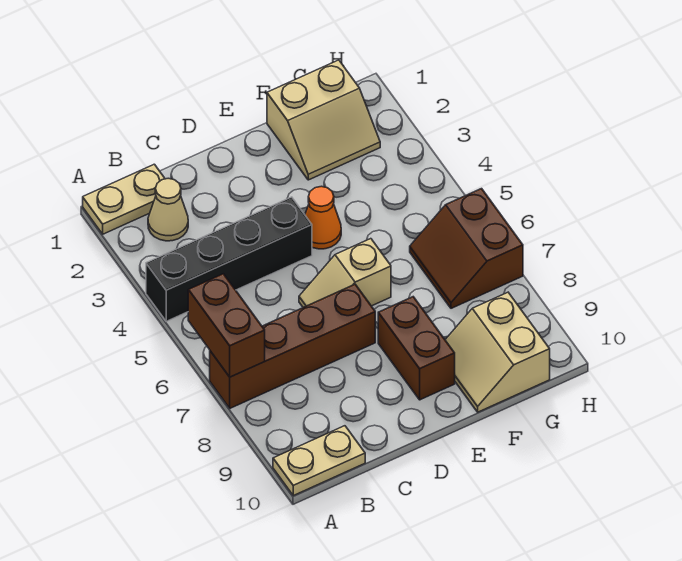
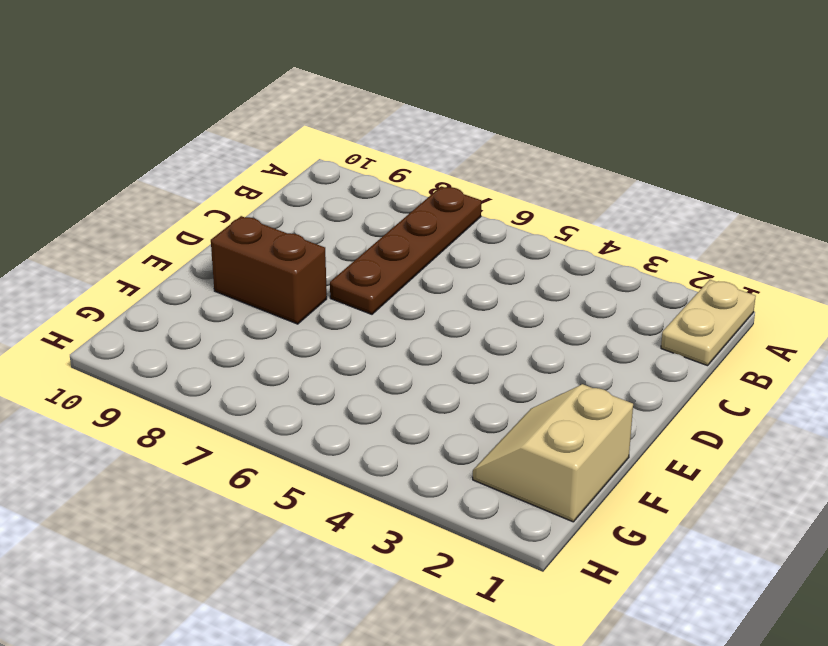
brown 1x4 plate [330,186,481,314] -> brown 1x4 brick [210,284,375,408]
none -> black 1x4 brick [146,197,312,321]
none -> tan 1x2 plate [273,426,365,496]
none -> tan 1x1 cone [148,178,188,241]

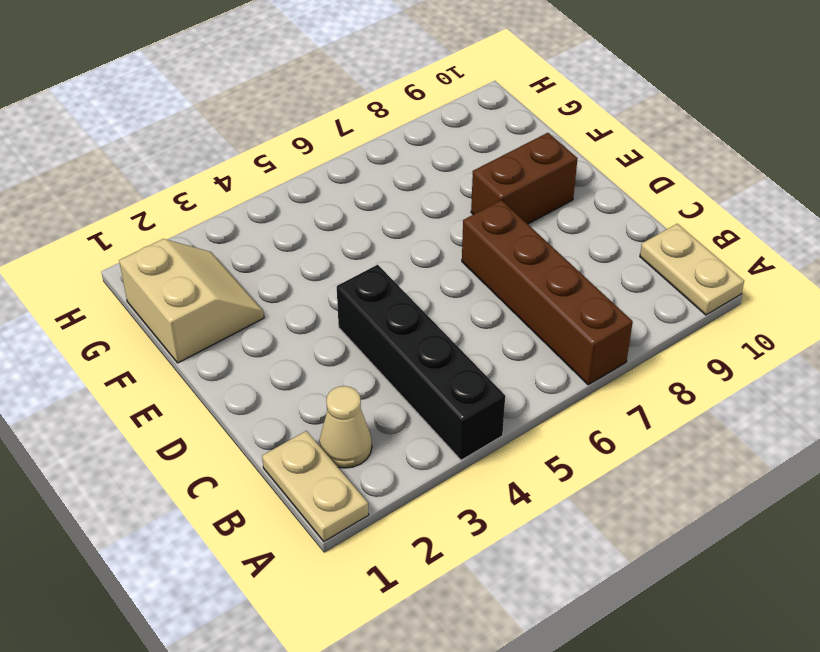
none -> tan 1x2 slope [299,239,391,307]
none -> orange 1x1 cone [305,186,341,249]
none -> tan 2x2 slope [445,292,550,412]

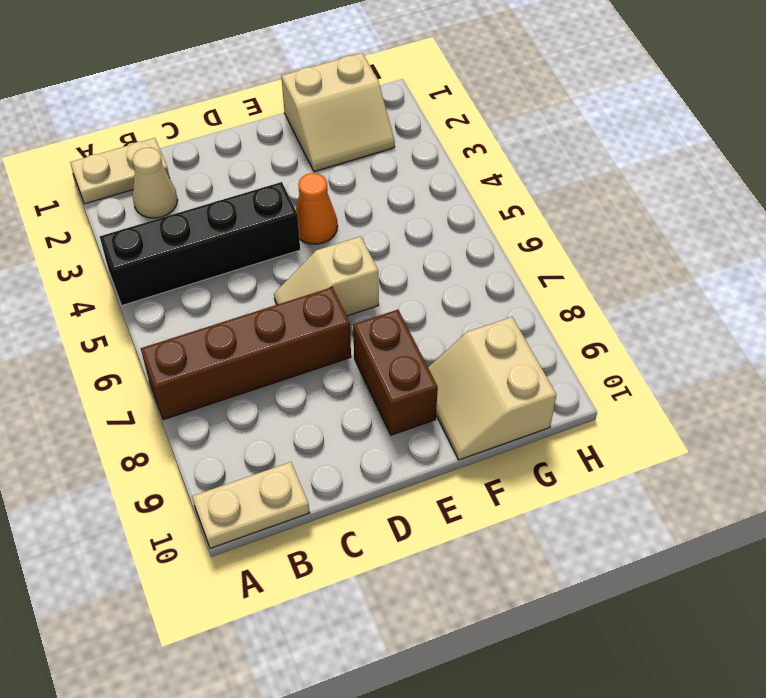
none -> brown 2x2 slope [410,189,523,308]
none -> brown 1x2 brick [188,274,265,377]

